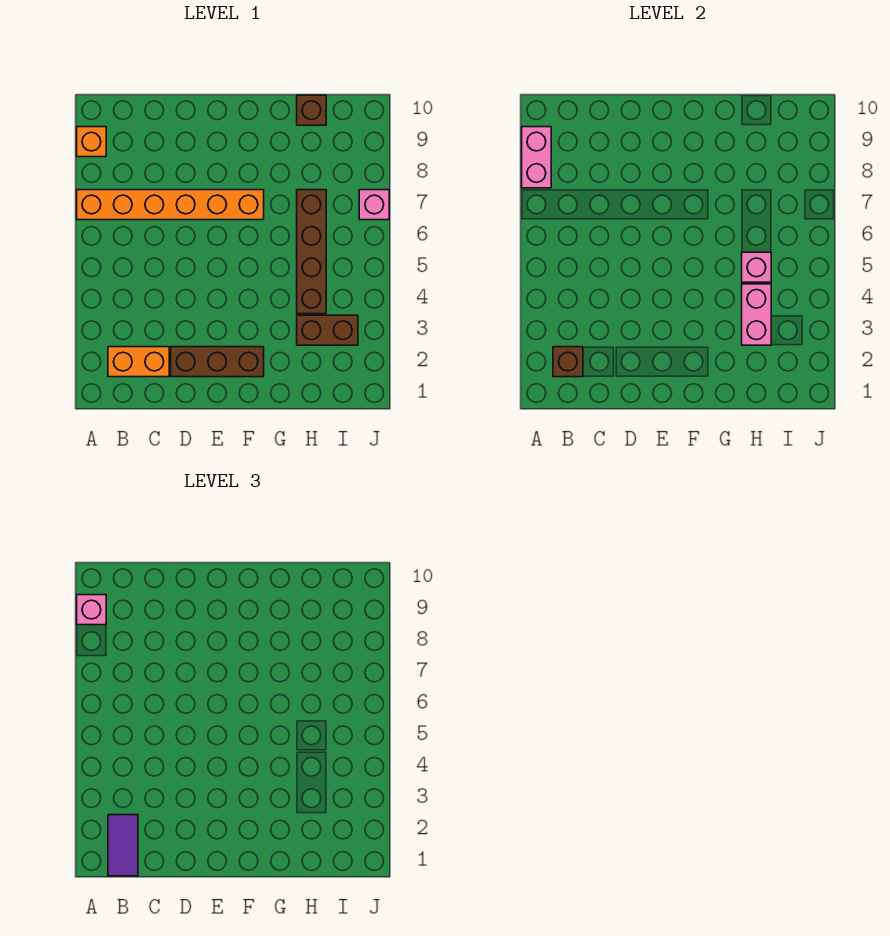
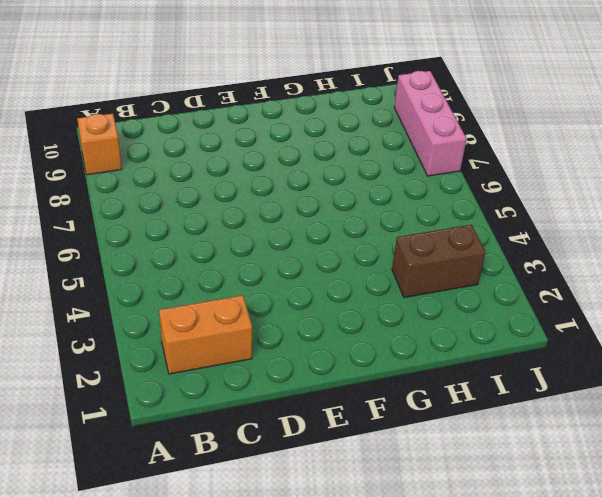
pink 1x3 brick [394,71,466,176] -> pink 1x1 brick [359,190,389,220]
none -> orange 1x6 brick [77,190,264,220]
none -> brown 1x3 brick [171,347,264,377]
none -> brown 1x4 brick [297,190,326,314]

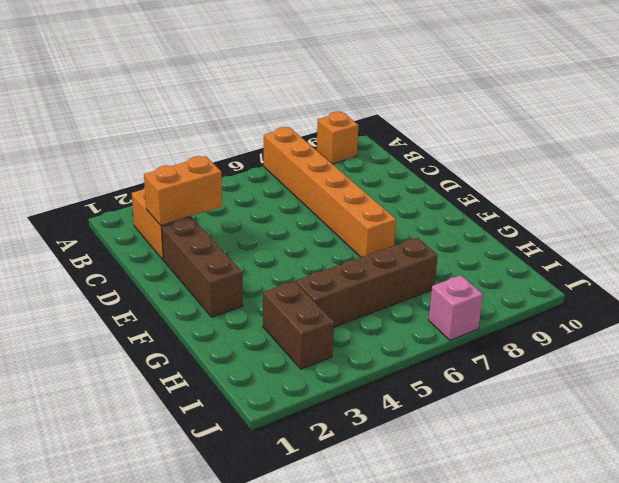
orange 1x2 brick [144,156,222,226] -> none
none -> brown 1x1 brick [297,95,326,125]
none -> pink 1x2 brick [522,127,551,188]
none -> brown 1x1 brick [553,347,583,377]

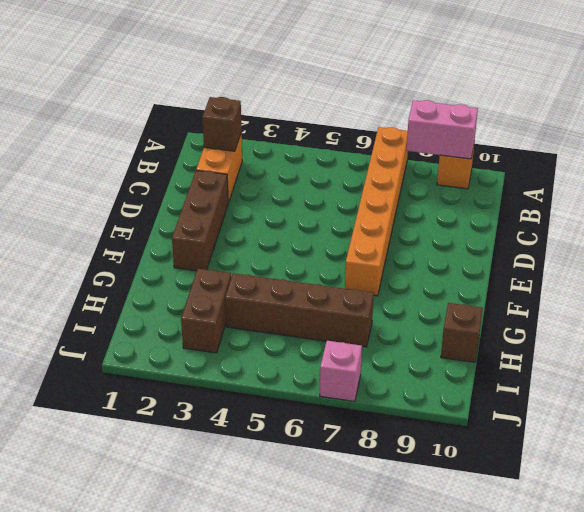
none -> pink 1x2 brick [742,284,771,345]
none -> pink 1x1 brick [742,252,771,282]
none -> pink 1x1 brick [77,595,106,625]

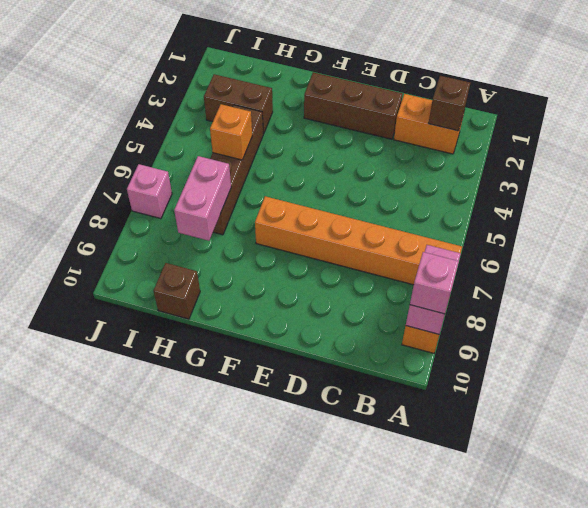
orange 1x1 brick [210,104,252,160] -> pink 1x1 brick [742,252,771,282]
pink 1x2 brick [174,156,231,241] -> pink 1x2 brick moved to [742,284,771,345]
none -> purple 1x2 tile [108,815,138,876]

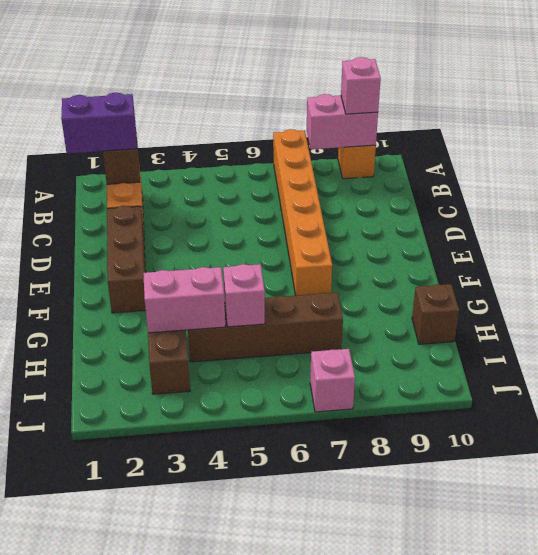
purple 1x2 brick [61,93,137,153] -> purple 1x2 tile [108,815,138,876]

